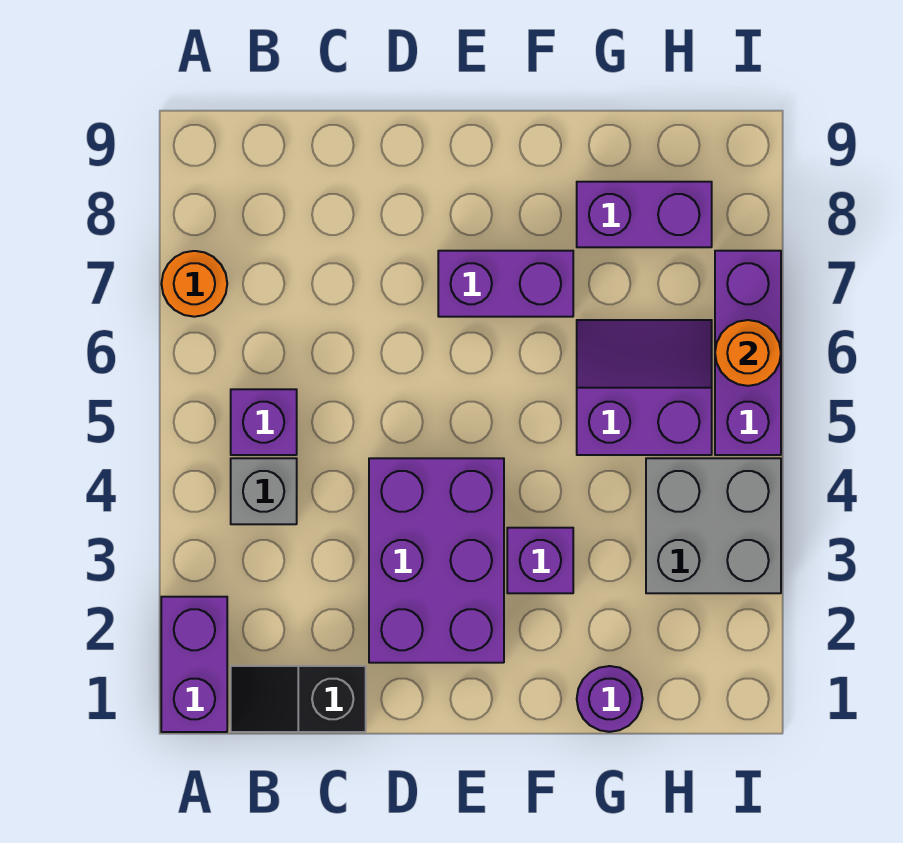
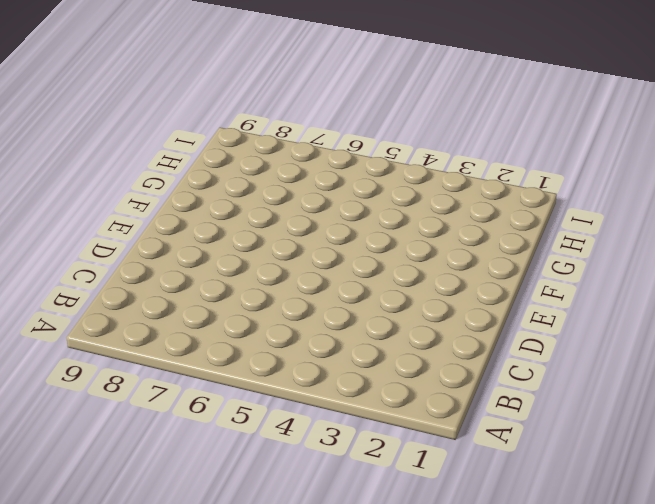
none -> purple 1x2 brick [161,597,227,732]
none -> orange 1x1 round brick [162,251,227,317]
none -> black 1x2 slope [231,666,366,732]

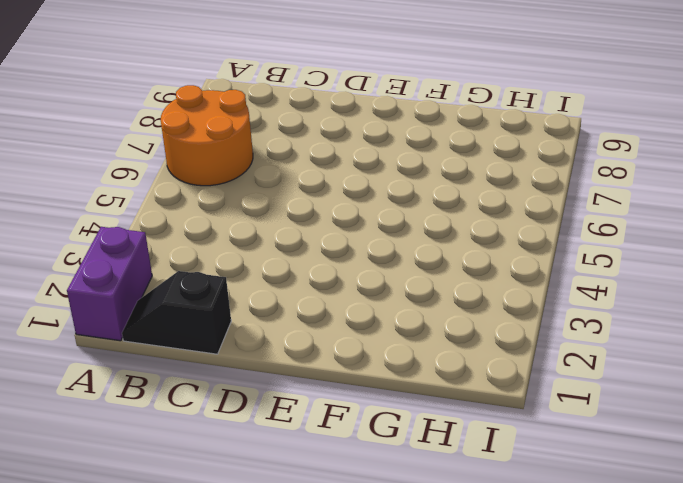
orange 2x2 round brick [161,85,253,186] -> orange 1x1 round brick [162,251,227,317]
none -> grey 1x1 brick [231,458,297,524]
none -> purple 1x1 brick [231,389,297,455]
none -> purple 2x3 brick [369,458,504,663]

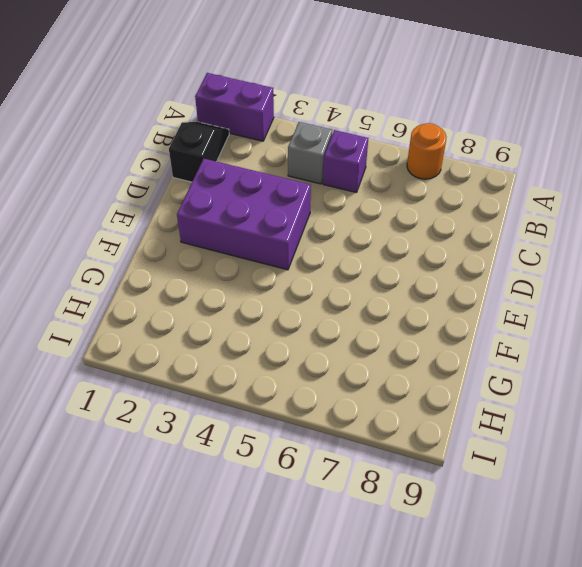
none -> purple 1x2 brick [438,251,573,317]
none -> purple 1x1 brick [507,528,573,593]
none -> purple 1x1 round brick [577,666,642,732]

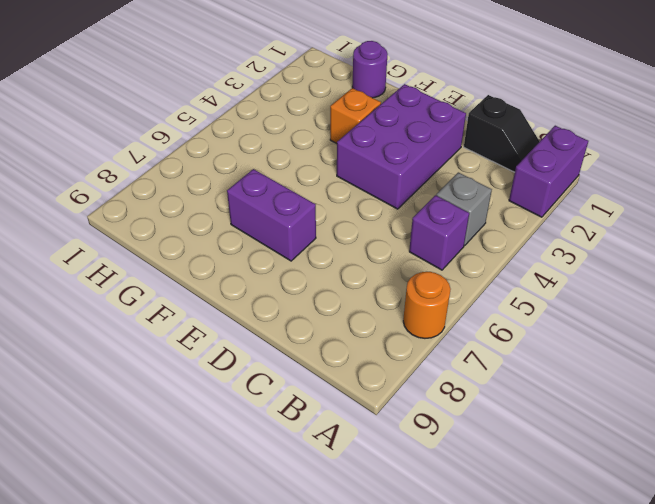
orange 1x1 brick [330,88,381,144] -> purple 1x1 brick [507,528,573,593]
none -> purple 2x2 slope [577,320,712,455]
none -> purple 1x2 brick [577,182,712,247]
none -> grey 2x2 brick [646,458,781,593]

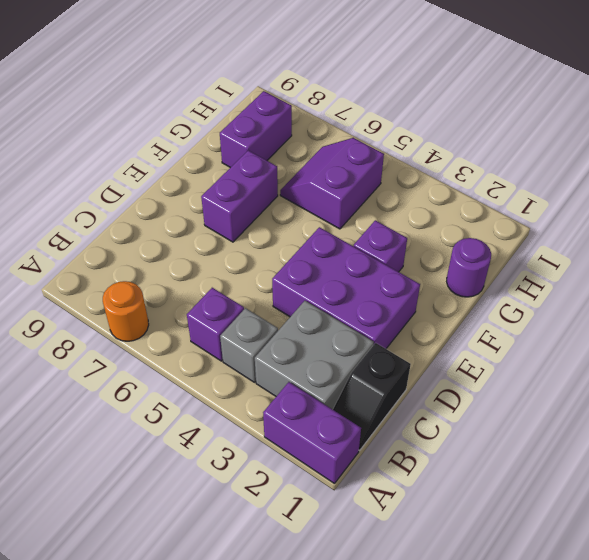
grey 2x2 brick [255,301,374,410] -> grey 2x2 brick moved to [646,458,781,593]
none -> purple 1x3 brick [715,251,781,455]
none -> orange 1x1 round brick [715,320,781,386]

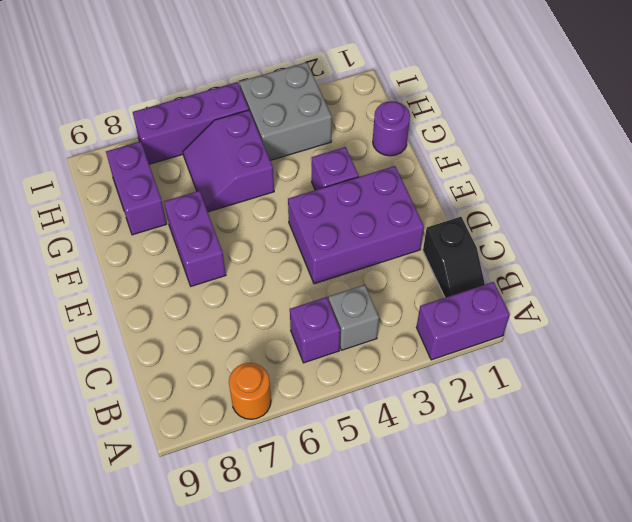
none -> orange 1x1 round brick [715,320,781,386]

